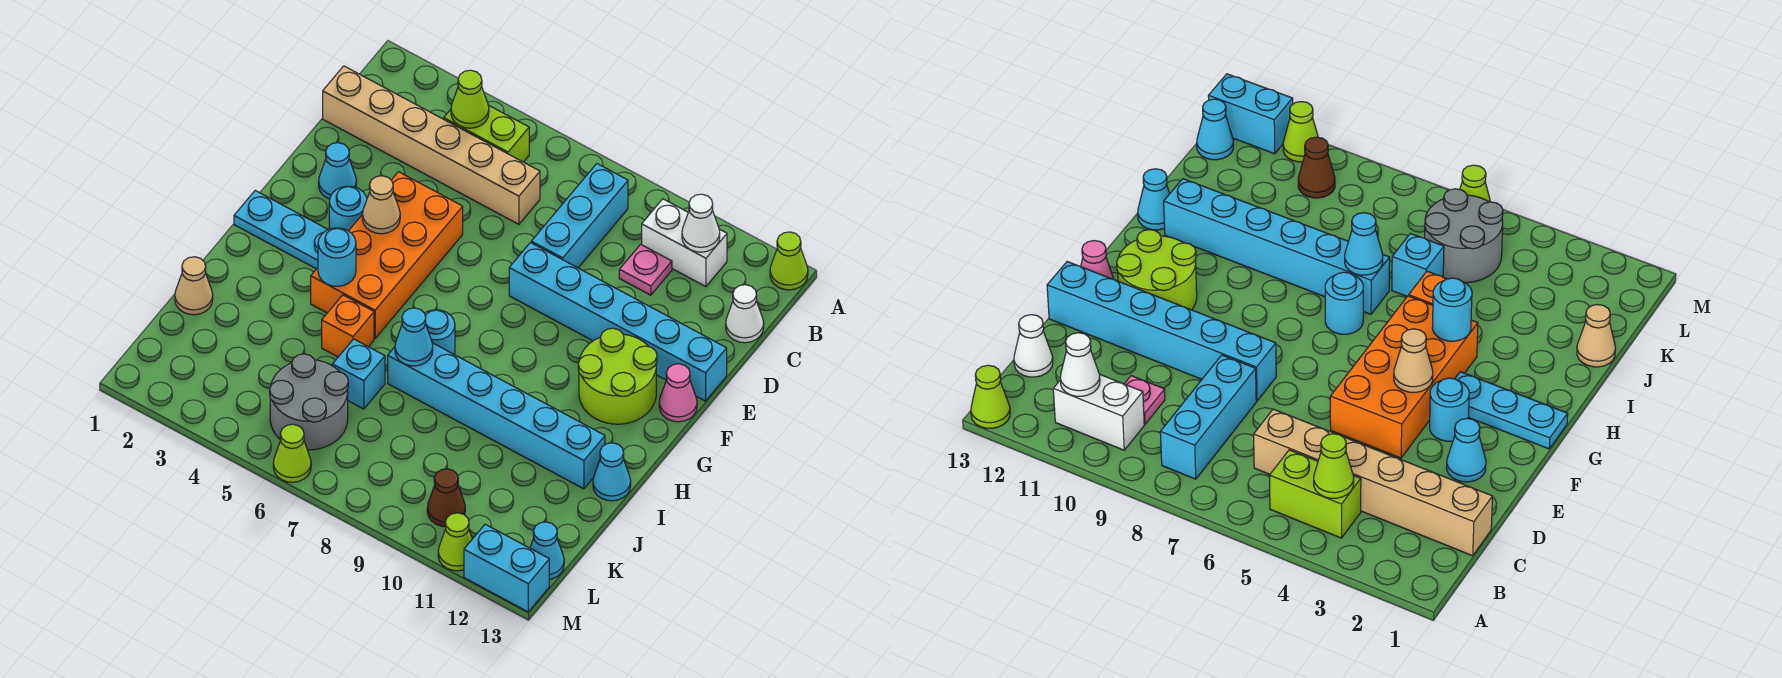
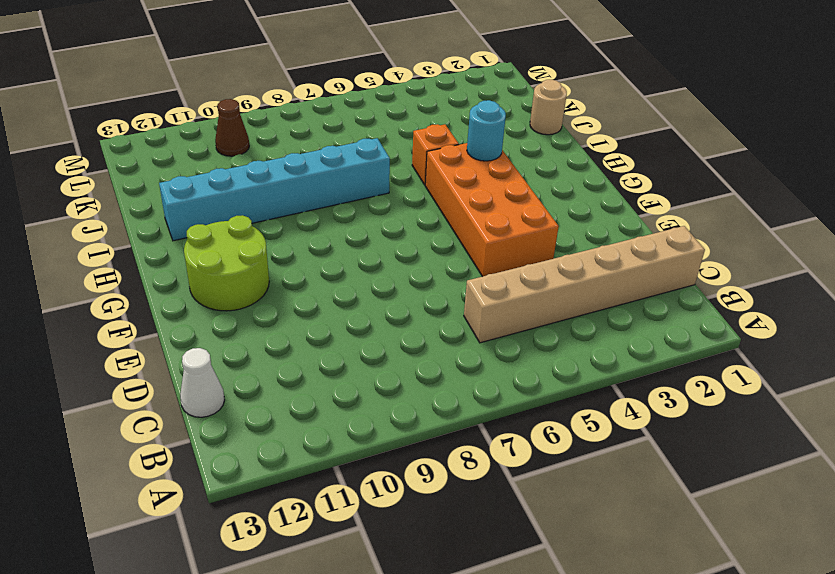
tan 1x1 round brick [530,80,567,135] -> tan 1x1 cone [175,257,213,315]
none -> lime 1x1 cone [770,232,808,290]
none -> lime 1x2 brick [444,105,529,162]
none -> cyan 1x3 brick [531,164,628,268]
none -> white 1x2 brick [642,199,727,287]

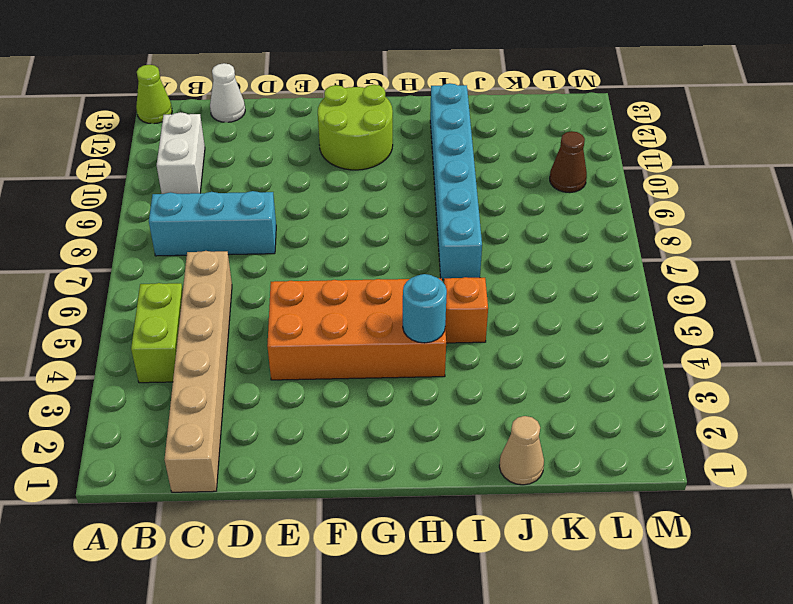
none -> pink 1x1 plate [619,244,672,295]
none -> cyan 1x1 cone [319,143,356,199]
none -> cyan 1x6 brick [509,243,727,401]
none -> cyan 1x1 round brick [329,186,367,231]

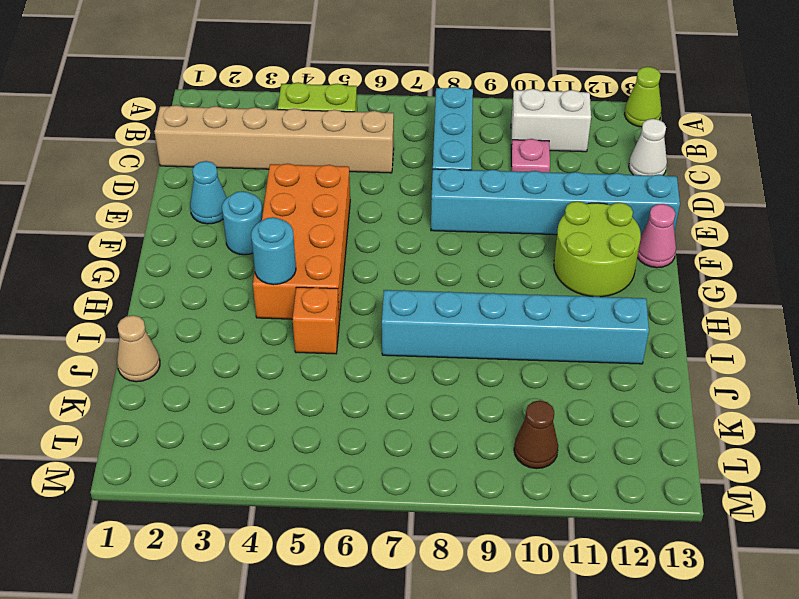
none -> cyan 1x3 plate [234,191,328,269]
none -> cyan 1x1 round brick [425,310,455,355]
none -> cyan 1x1 cone [593,443,631,501]
none -> cyan 1x1 brick [332,339,385,409]

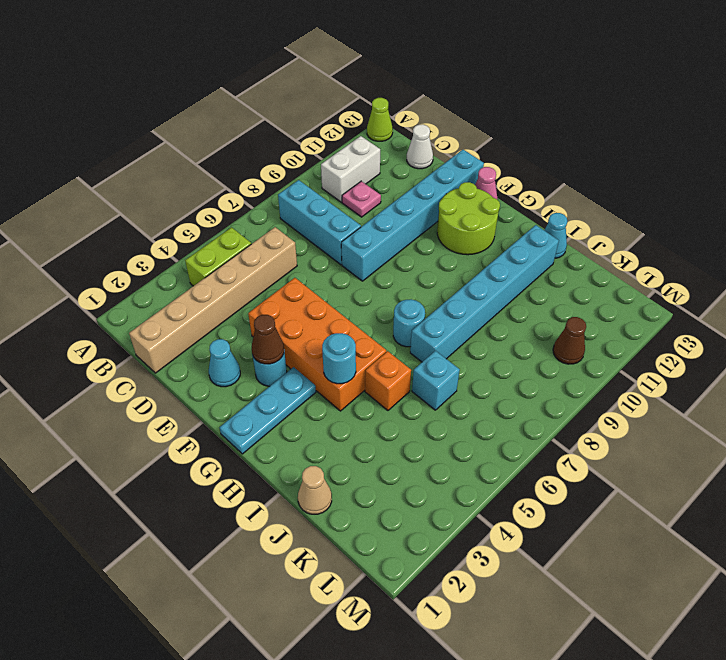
brown 1x1 cone [252,315,284,364] -> none
none -> grey 2x2 round brick [270,354,348,450]
none -> cyan 1x1 cone [530,522,564,579]
none -> lime 1x1 cone [273,424,311,482]
none -> lime 1x1 cone [438,513,472,571]

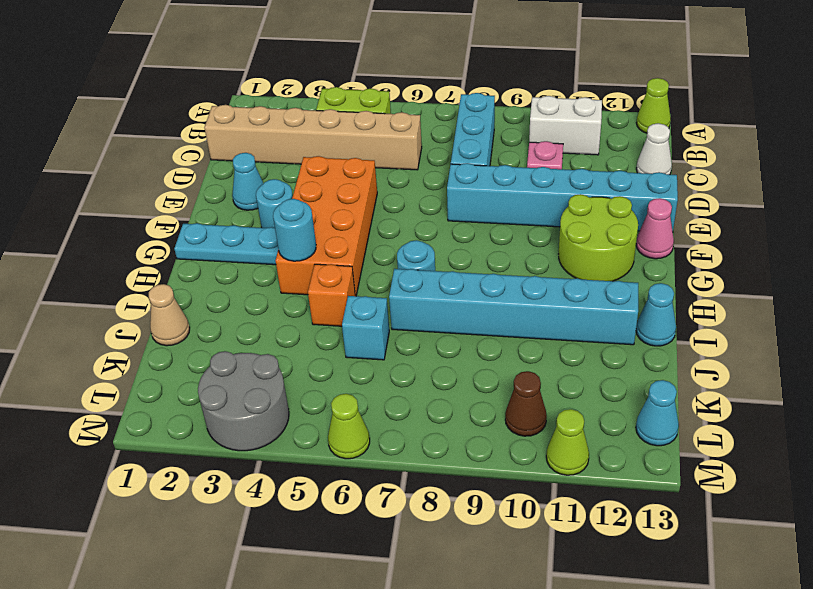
grey 2x2 round brick [198,351,289,451] -> grey 2x2 round brick moved to [270,354,348,450]
none -> cyan 1x2 brick [464,524,549,612]
none -> lime 1x1 cone [451,70,489,128]
none -> white 1x1 cone [682,194,720,252]
none -> tan 1x1 cone [362,176,400,234]

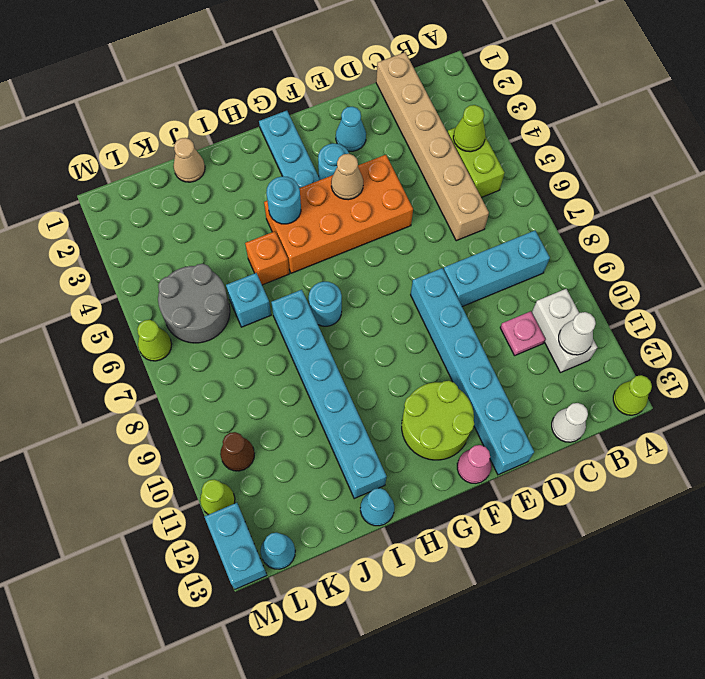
none -> cyan 1x1 cone [395,308,433,366]

